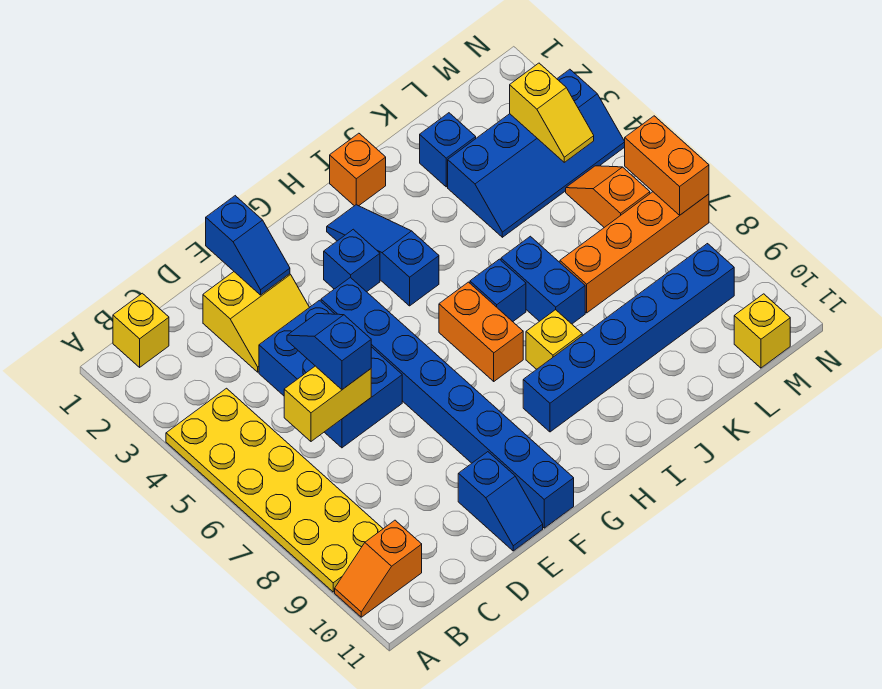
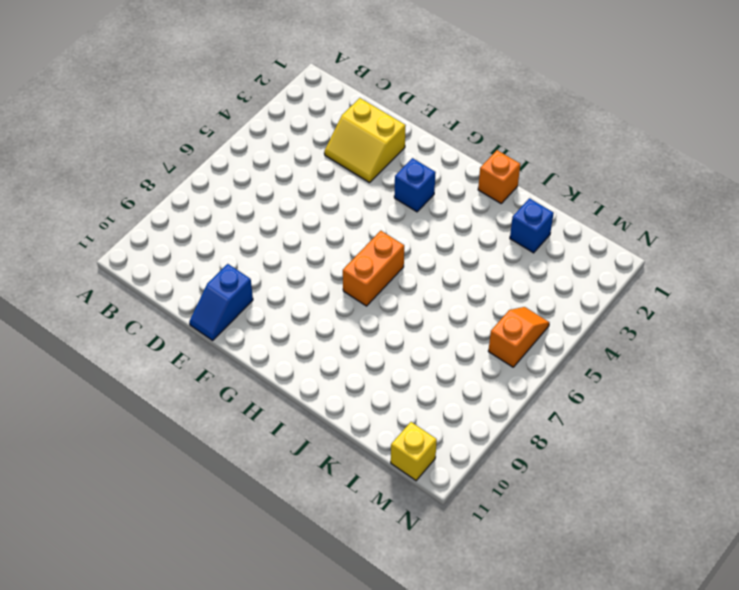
none -> yellow 2x6 plate [166,388,383,592]
none -> orange 1x2 slope [335,520,422,617]
none -> yellow 1x1 brick [113,293,169,367]

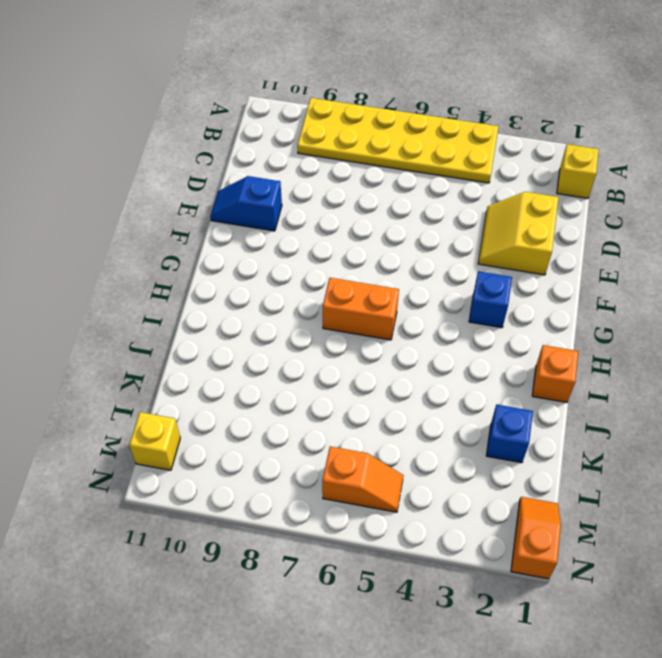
orange 1x2 slope [511,497,561,579] -> orange 1x2 slope moved to [335,520,422,617]
none -> blue 2x3 brick [259,300,402,448]
none -> blue 1x8 brick [321,277,574,528]
none -> blue 1x3 slope [327,205,439,306]

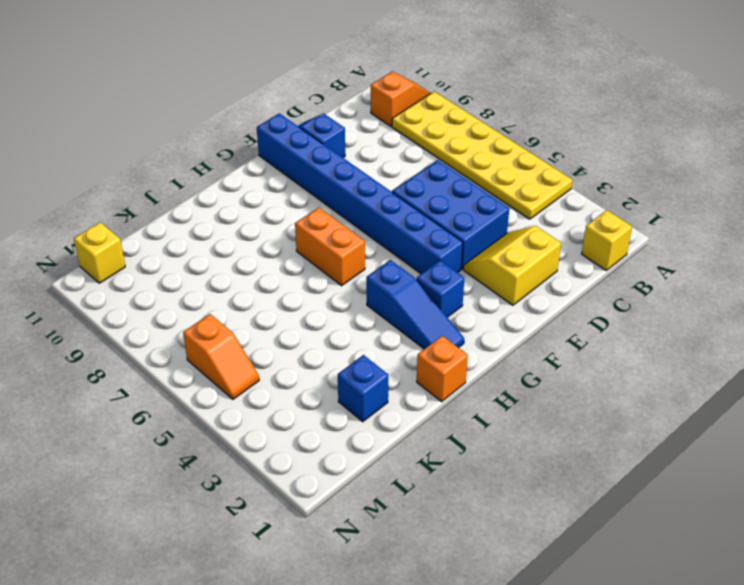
none -> blue 1x6 brick [523,244,734,432]
none -> blue 1x1 brick [470,259,526,322]
none -> yellow 1x1 brick [526,310,582,369]

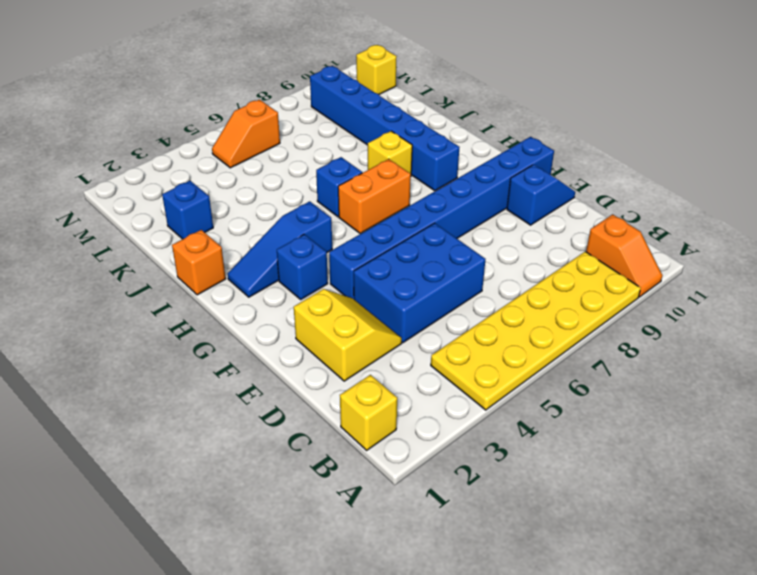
none -> blue 1x2 brick [501,236,585,324]
none -> blue 2x4 slope [448,69,625,237]
none -> orange 1x4 brick [560,192,709,313]

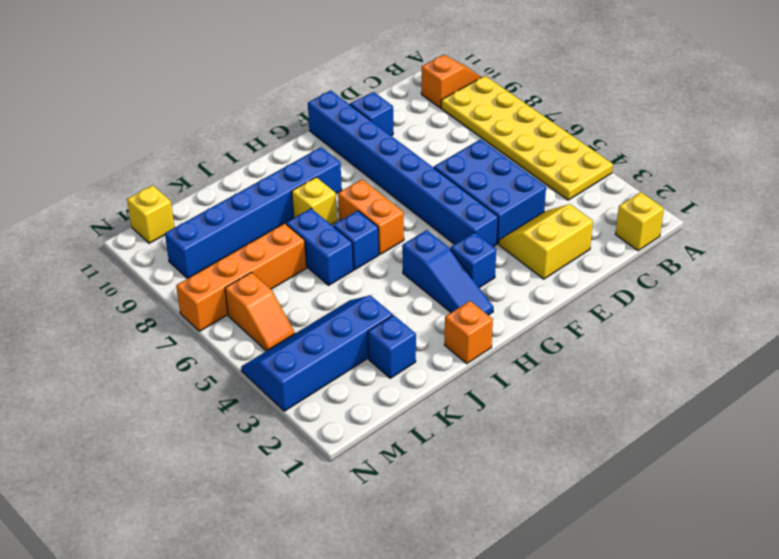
none -> yellow 1x2 brick [284,366,371,441]
none -> blue 1x2 slope [206,196,290,295]
none -> yellow 1x2 slope [510,63,594,162]

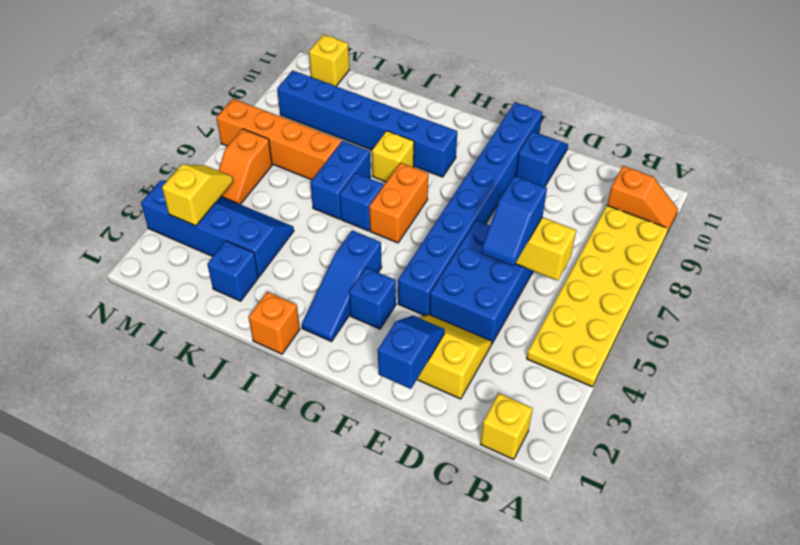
none -> orange 1x2 brick [625,116,709,215]

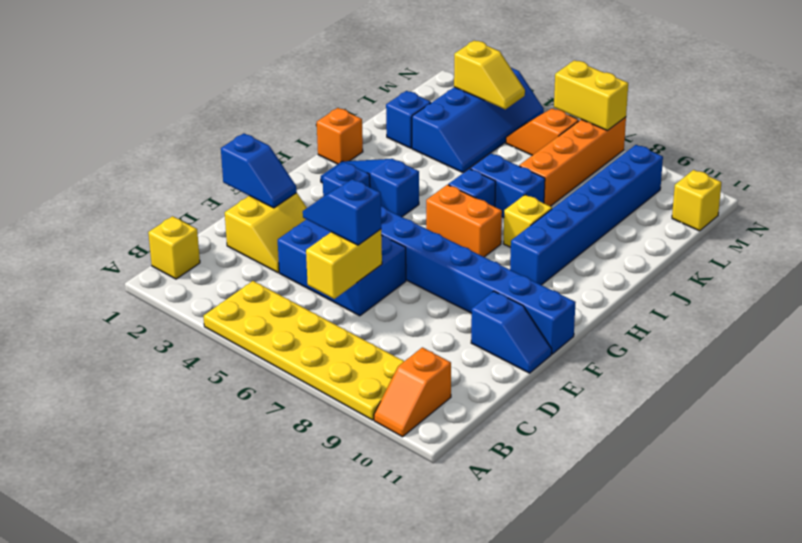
yellow 1x2 brick [554,60,628,131] -> orange 1x2 brick [625,116,709,215]

